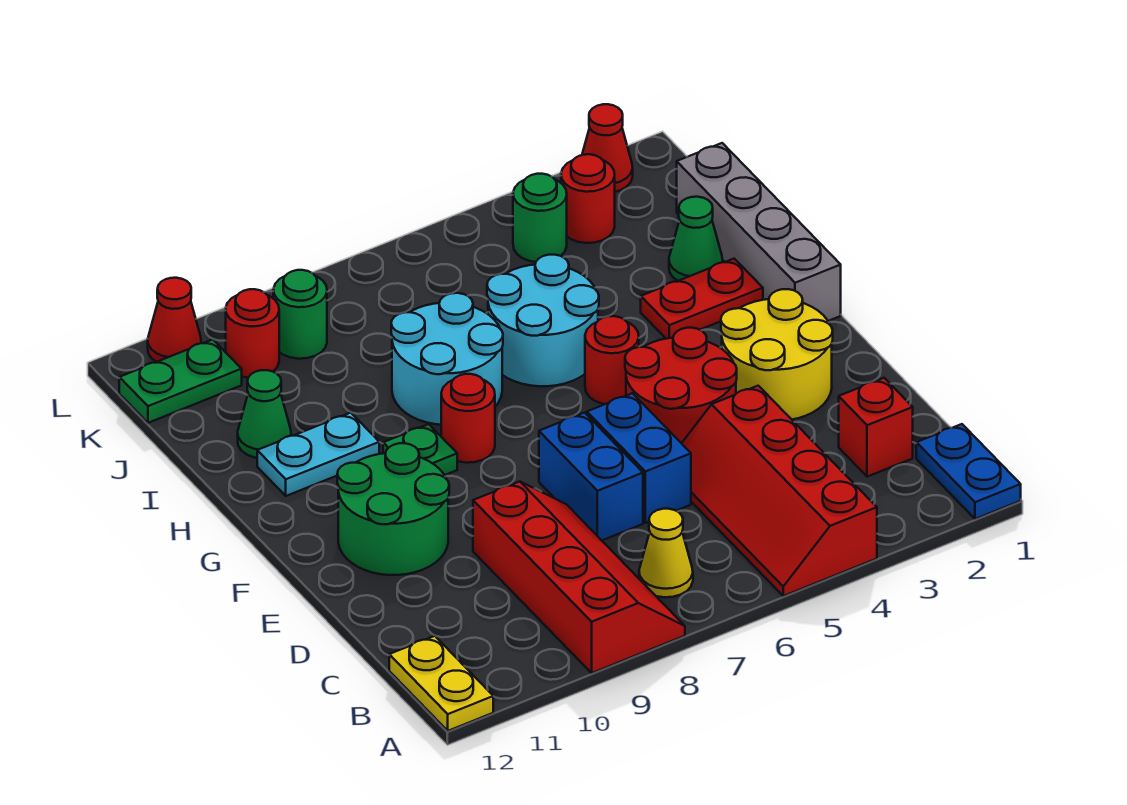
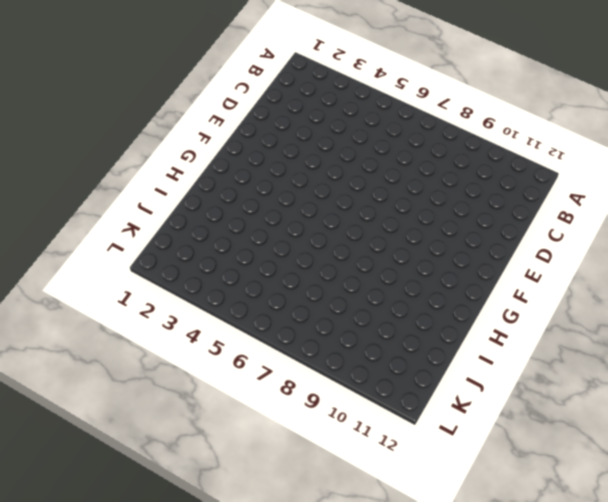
none -> blue 1x2 plate [916,424,1021,519]
none -> red 2x4 slope [682,386,877,596]
none -> red 2x4 slope [473,481,685,673]

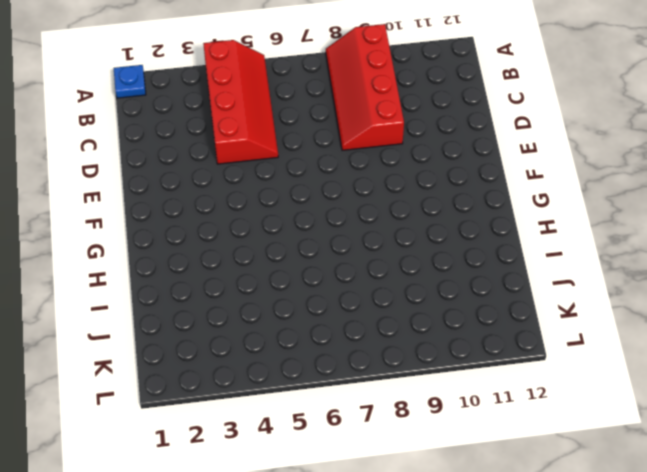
blue 1x1 plate [114,65,146,98] -> blue 1x2 plate [916,424,1021,519]
none -> yellow 1x2 plate [389,636,493,731]
none -> yellow 1x1 cone [639,509,693,597]
none -> red 1x1 brick [839,378,913,477]

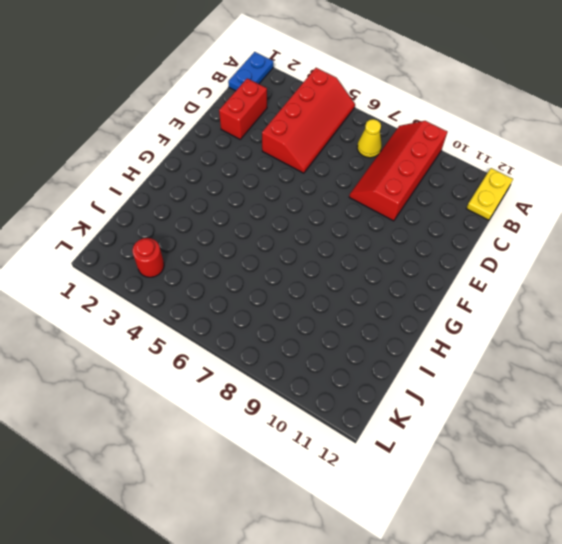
red 1x2 brick [219,78,267,139] -> red 1x1 brick [839,378,913,477]
none -> blue 1x2 brick [587,393,691,523]
none -> blue 1x2 brick [539,413,643,540]
none -> yellow 2x2 round brick [721,289,833,420]

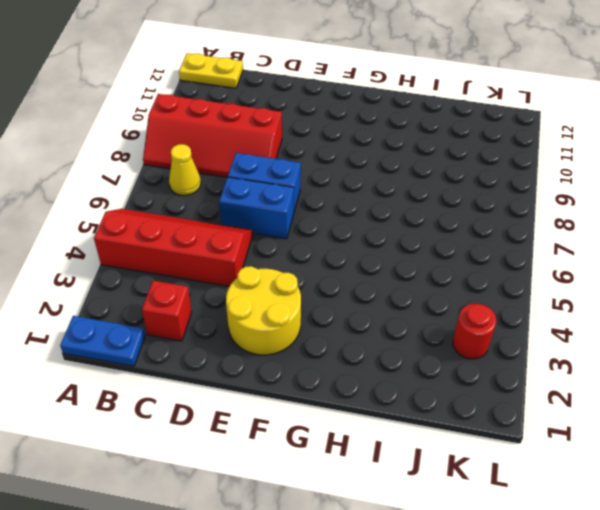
none -> red 2x2 round brick [625,328,737,443]
none -> green 2x2 round brick [337,443,449,575]
none -> grey 1x4 brick [677,143,841,321]

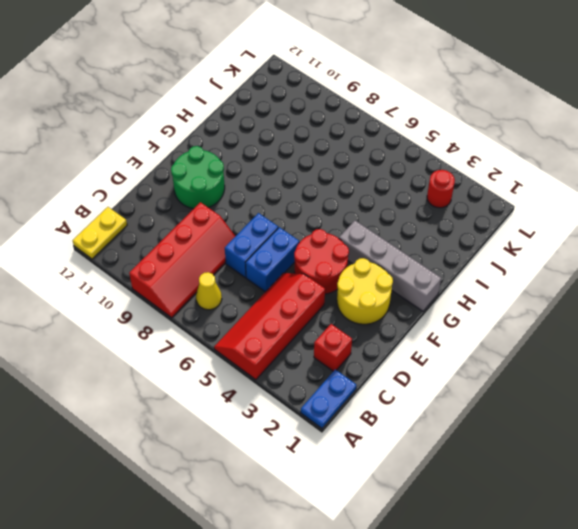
grey 1x4 brick [339,221,441,311] -> grey 1x4 brick turned to [677,143,841,321]
none -> red 1x1 round brick [585,316,639,404]
none -> red 1x1 round brick [441,374,495,463]
none -> green 1x1 plate [383,424,457,475]

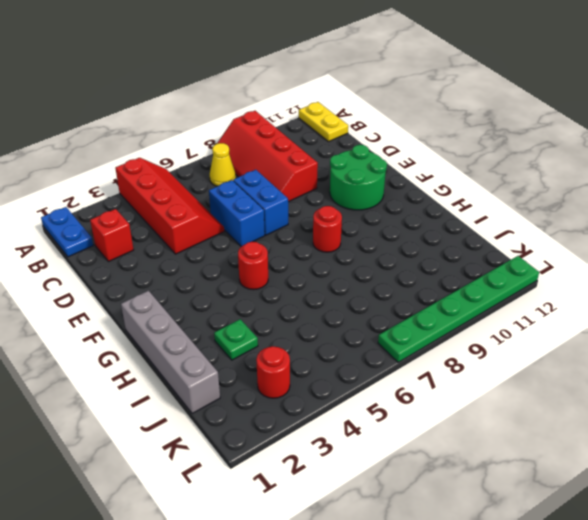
green 1x1 plate [214,319,258,360] -> green 1x1 plate moved to [383,424,457,475]
green 1x6 plate [378,256,539,362] -> red 1x1 cone [148,278,201,362]
none -> yellow 2x2 round brick [721,289,833,420]
none -> red 2x2 round brick [625,328,737,443]
none -> red 1x2 plate [641,259,763,339]

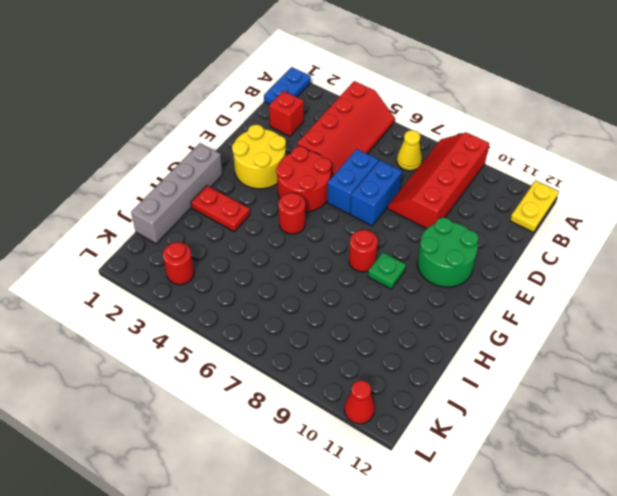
none -> cyan 2x2 round brick [487,255,599,386]
none -> cyan 2x2 round brick [391,293,503,425]
none -> cyan 1x2 plate [257,413,379,496]

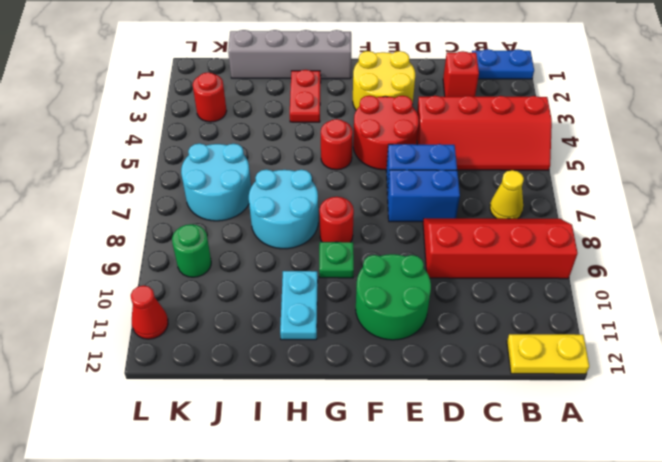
cyan 2x2 round brick [181,143,251,221] -> cyan 2x2 round brick moved to [487,255,599,386]
none -> green 1x1 cone [669,197,723,281]
none -> green 1x1 cone [238,370,291,458]
none -> green 1x1 round brick [513,174,567,262]

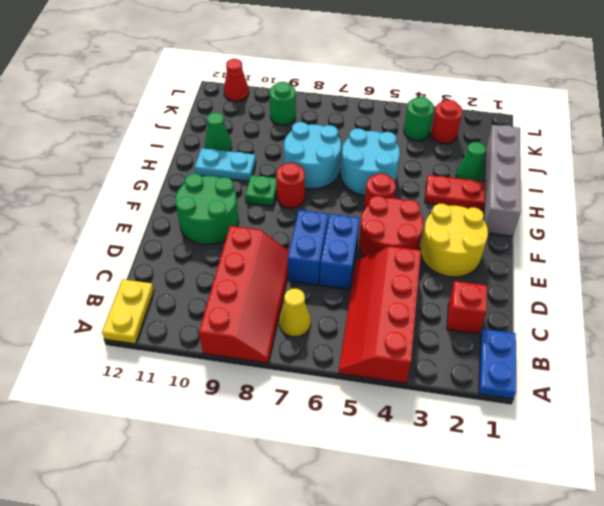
none -> red 1x1 round brick [226,289,279,378]
none -> green 1x2 plate [119,340,242,423]
none -> red 1x1 cone [582,104,633,192]

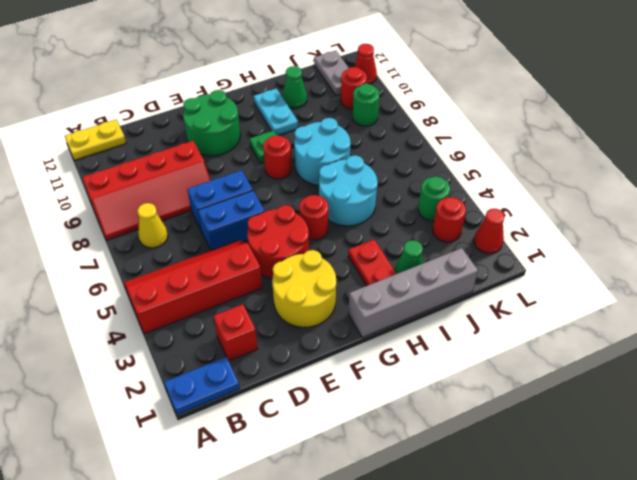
grey 1x2 plate [314,51,349,95] -> green 1x2 plate [119,340,242,423]

